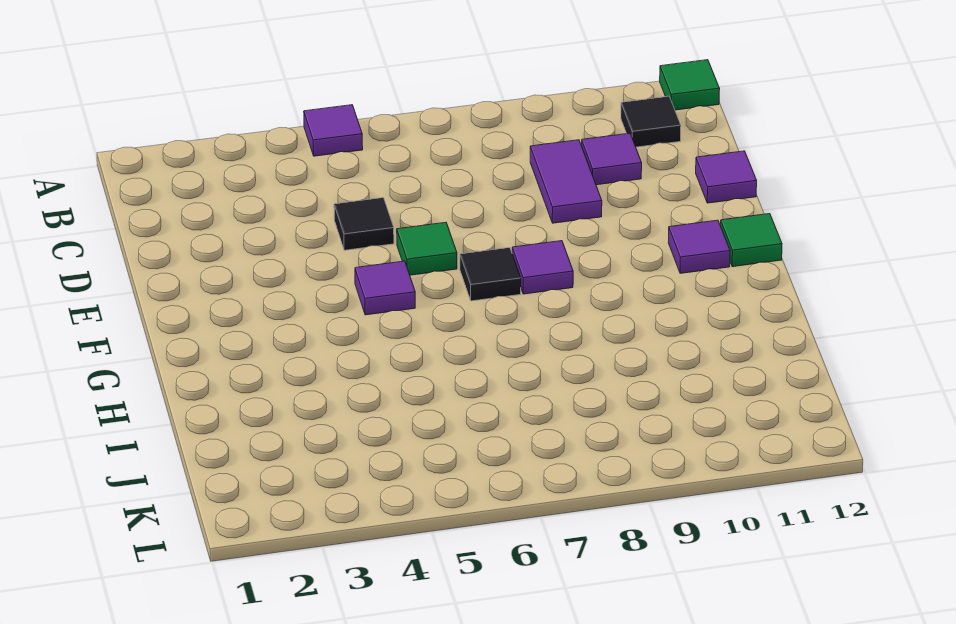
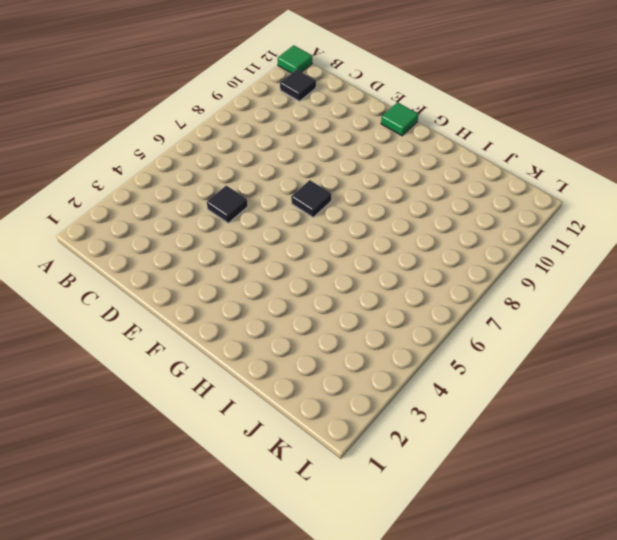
none -> purple 1x1 tile [304,105,363,156]
none -> purple 1x2 tile [530,140,602,223]
none -> purple 1x1 tile [582,133,642,185]

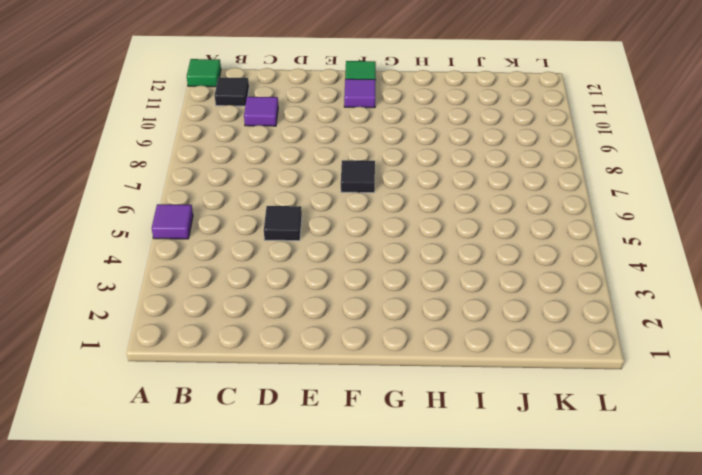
none -> purple 1x2 tile [530,140,602,223]
none -> purple 1x1 tile [696,151,757,203]
none -> green 1x1 tile [397,222,457,275]

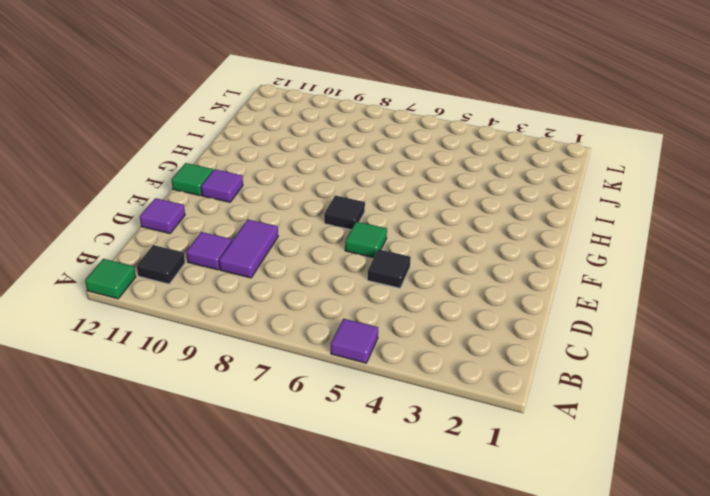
none -> purple 1x1 tile [355,261,415,315]
none -> purple 1x1 tile [512,241,573,294]

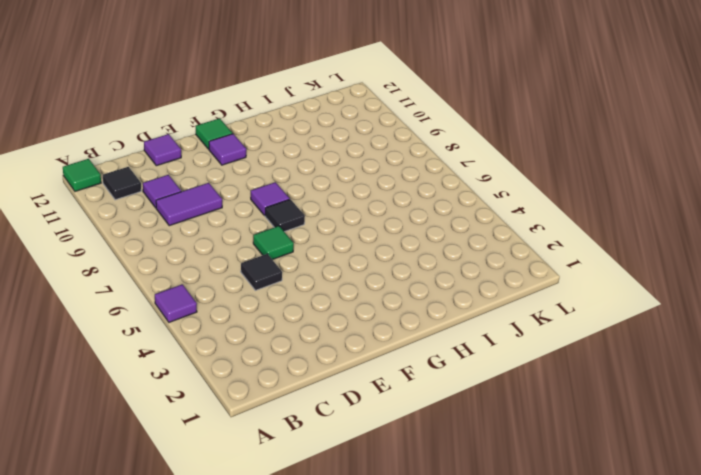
none -> purple 1x1 tile [355,261,415,315]

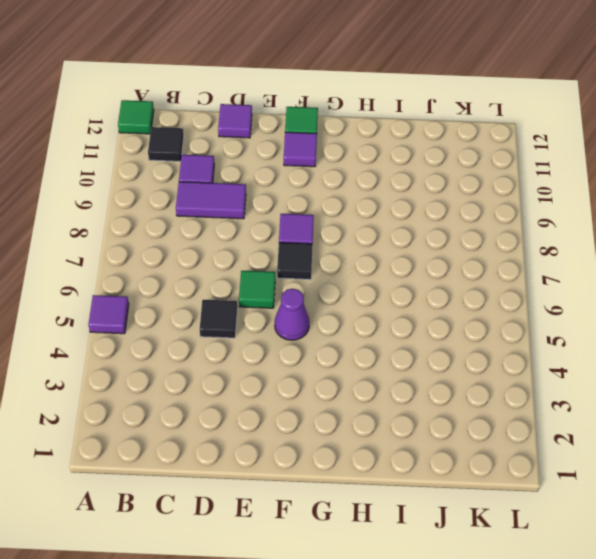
purple 1x1 cone [275,289,309,340] -> purple 1x1 tile [355,261,415,315]

